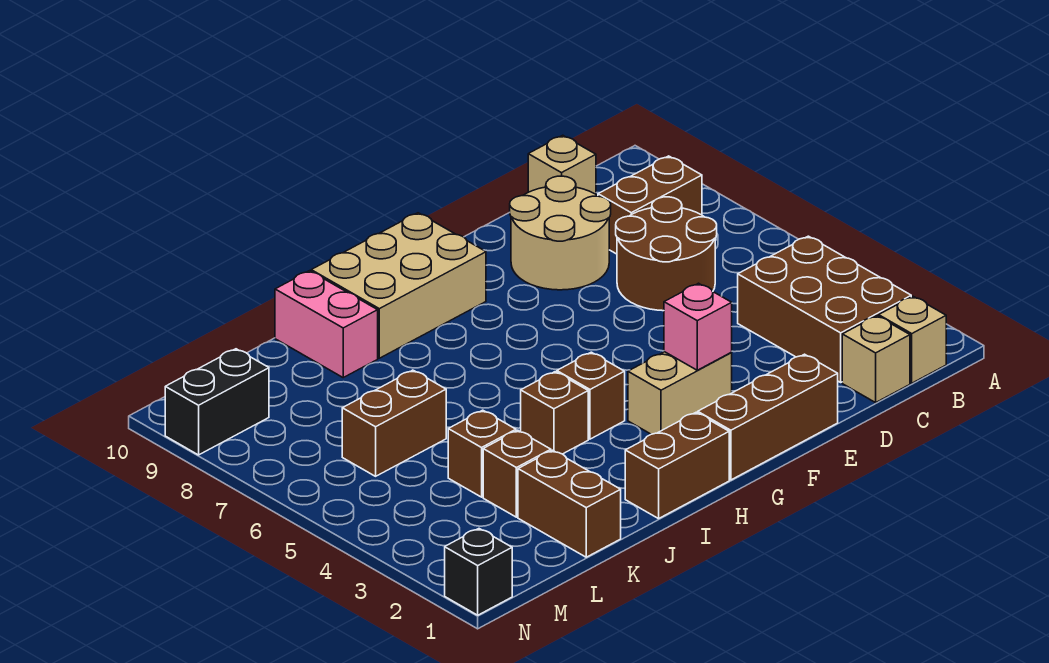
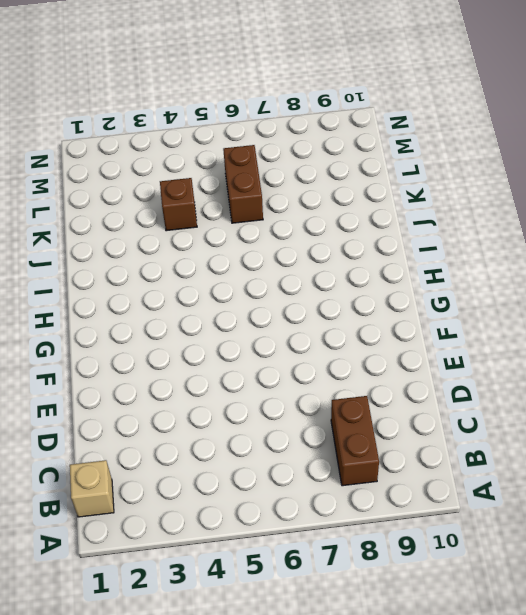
none -> brown 2x3 brick [738,236,911,382]
none -> tan 1x1 brick [842,316,910,403]
none -> brown 2x2 round brick [616,197,717,311]

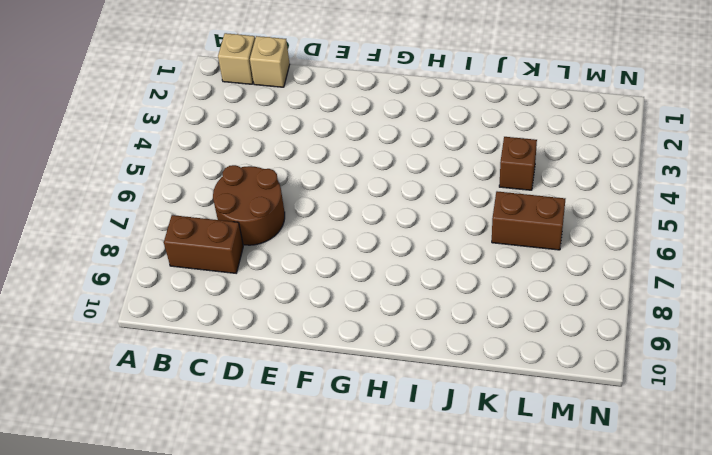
none -> brown 2x3 brick [738,236,911,382]
none -> tan 1x1 brick [528,135,596,194]
none -> tan 2x2 round brick [510,176,611,290]

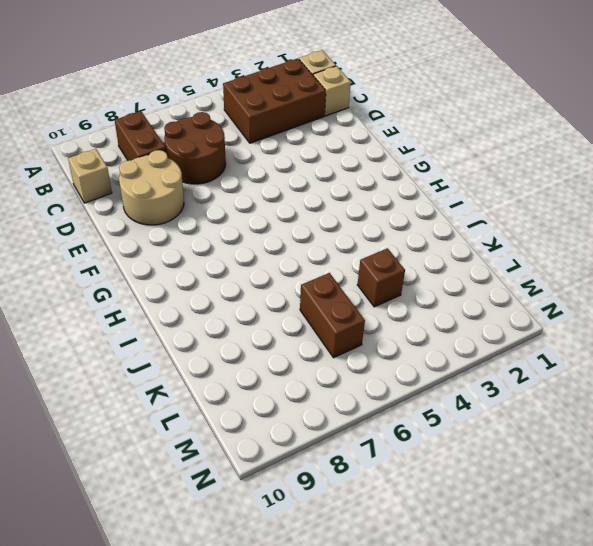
none -> brown 1x3 brick [698,354,838,480]
none -> tan 1x2 brick [628,352,732,434]
none -> tan 2x3 brick [311,213,486,358]

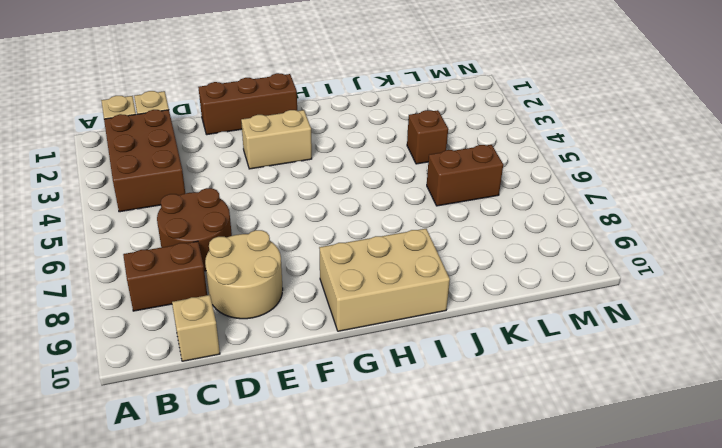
none -> brown 1x2 brick [625,413,729,519]
none -> brown 1x1 brick [557,352,625,439]
none -> brown 1x1 brick [521,372,588,454]

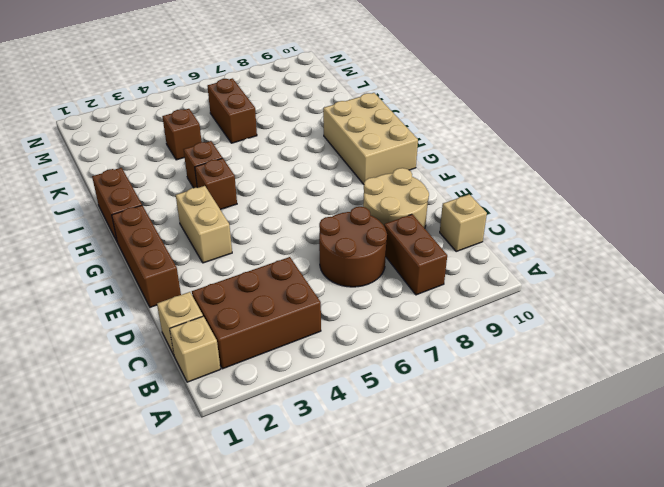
none -> pink 1x2 brick [275,271,378,377]
none -> brown 1x2 brick [518,450,621,557]
none -> brown 1x1 brick [483,430,551,517]

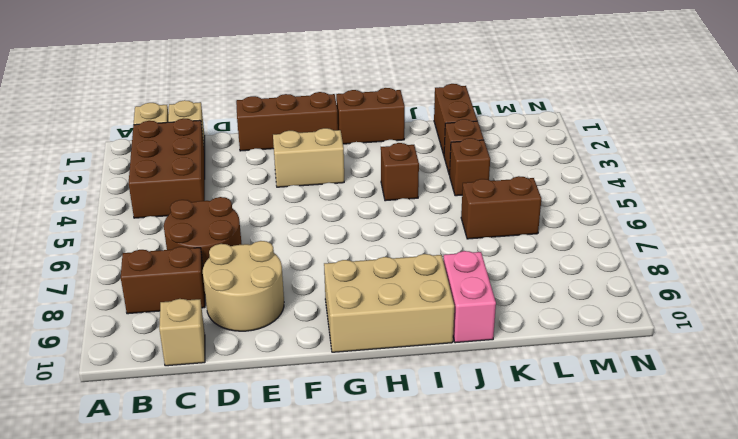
none -> brown 1x1 brick [557,352,625,439]
none -> black 1x2 brick [165,349,269,455]
none -> black 1x1 brick [445,529,512,615]

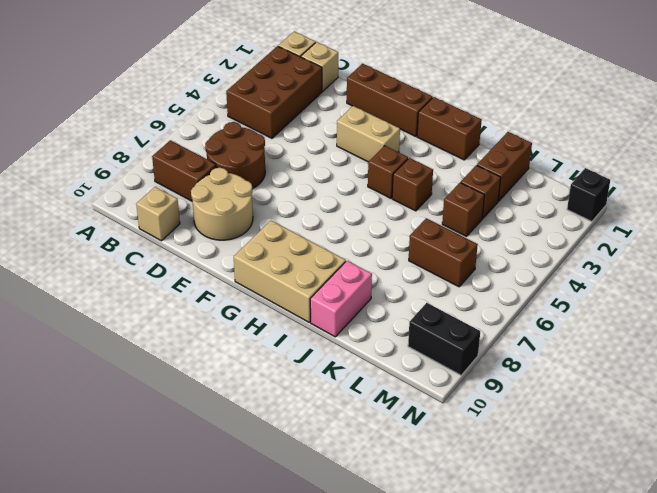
none -> pink 1x1 brick [664,283,732,370]

